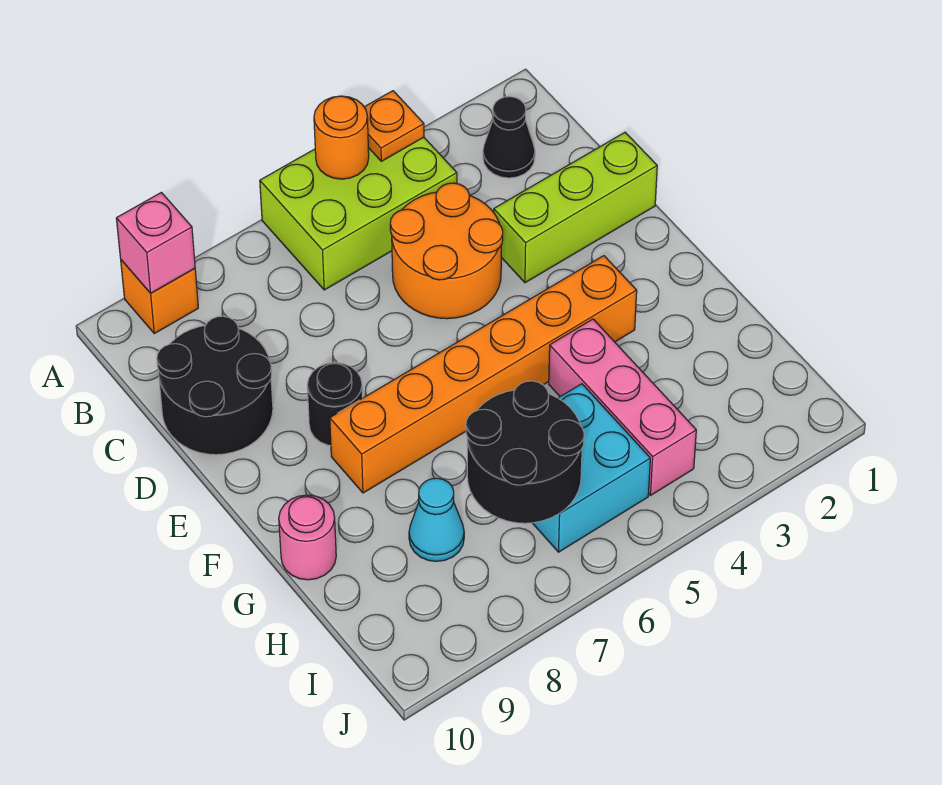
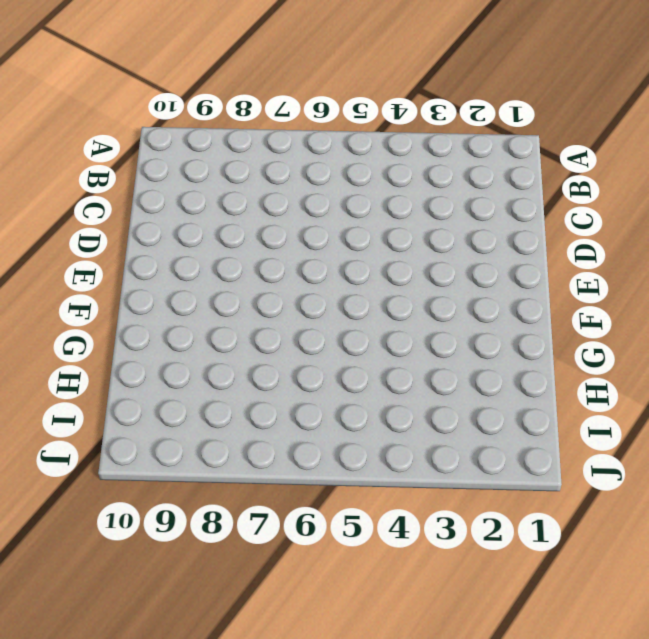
none -> lime 2x3 brick [260,137,457,290]
none -> orange 1x1 brick [121,260,198,333]
none -> black 1x1 cone [483,97,535,178]

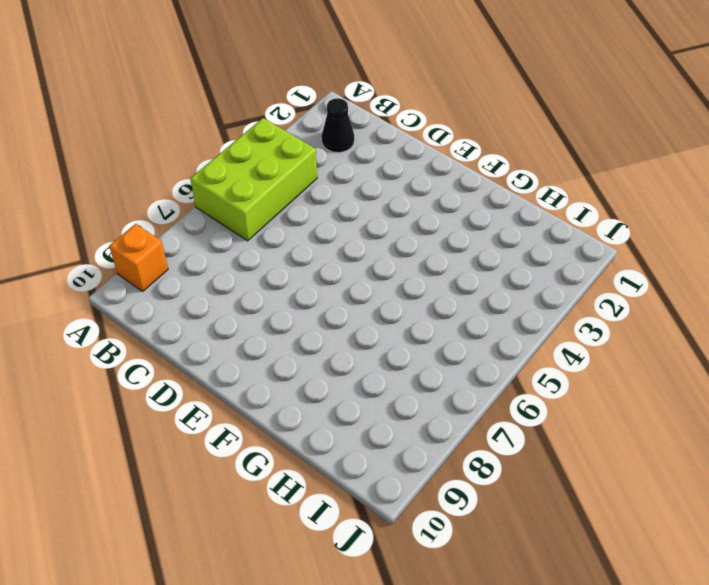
none -> orange 2x2 round brick [390,183,503,319]
none -> black 2x2 round brick [157,316,273,455]
none -> lime 1x3 brick [494,133,657,283]

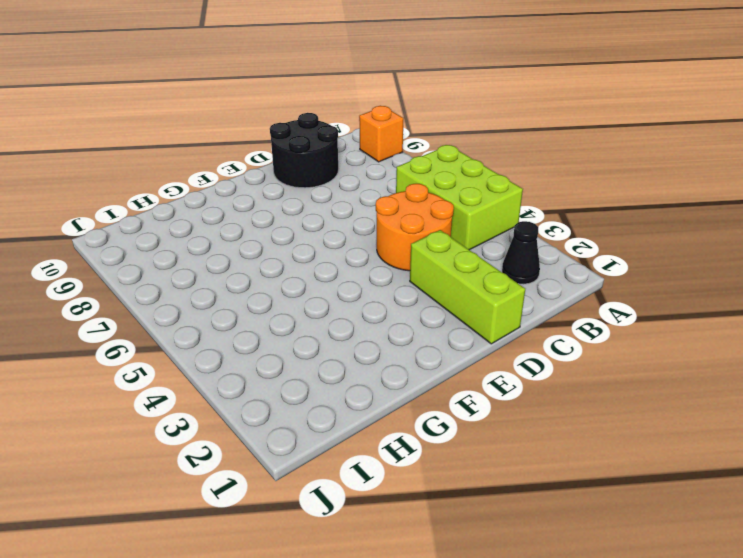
none -> black 1x1 round brick [307,363,362,446]
none -> orange 1x6 brick [330,256,637,493]
none -> pink 1x3 brick [549,319,696,495]

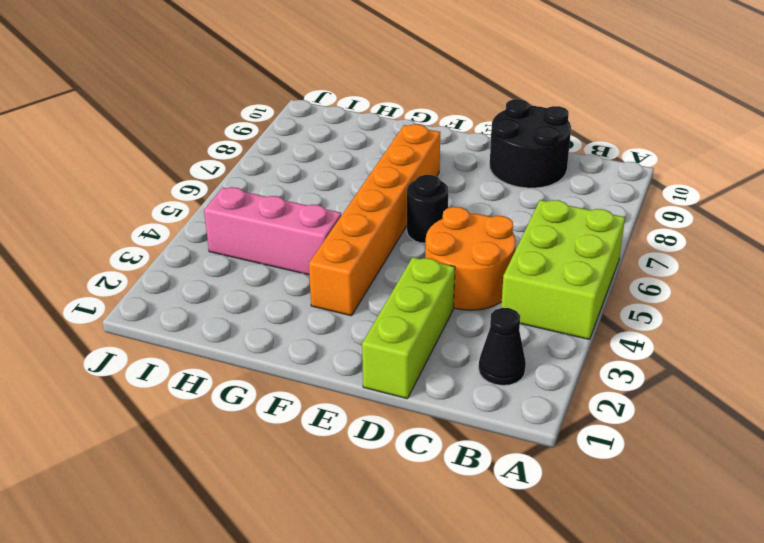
black 1x1 round brick [407,175,448,243] -> black 1x1 round brick moved to [307,363,362,446]
none -> orange 1x1 brick [121,260,198,333]
none -> pink 1x1 round brick [279,495,336,580]
none -> cyan 2x2 brick [533,384,650,552]

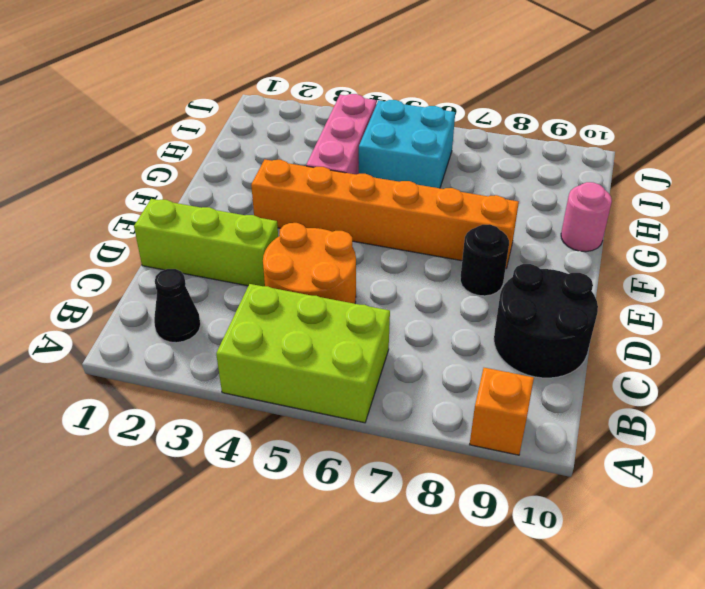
none -> cyan 1x1 cone [409,478,464,561]
none -> orange 1x1 plate [364,91,424,161]
none -> orange 1x1 round brick [314,96,369,179]

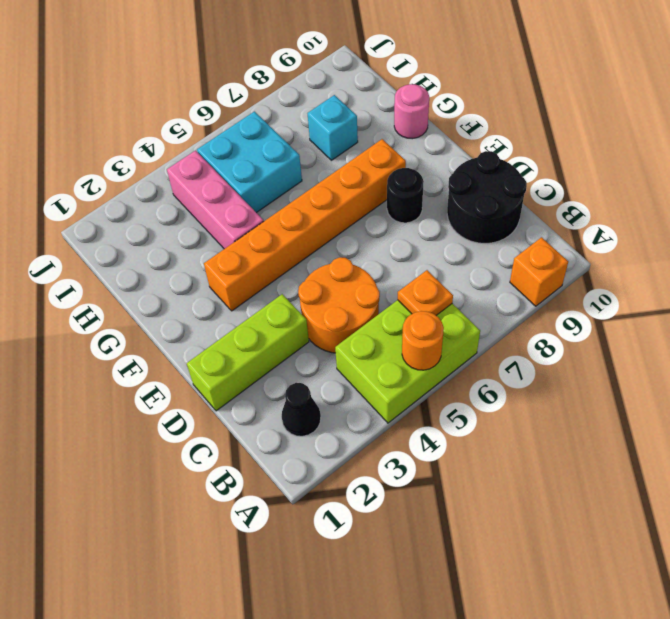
orange 1x1 plate [398,270,453,315] -> orange 1x1 plate moved to [364,91,424,161]
cyan 1x1 brick [307,95,358,160] -> cyan 1x1 cone [409,478,464,561]
none -> pink 1x1 brick [116,192,195,293]
none -> black 2x2 round brick [466,381,584,523]

